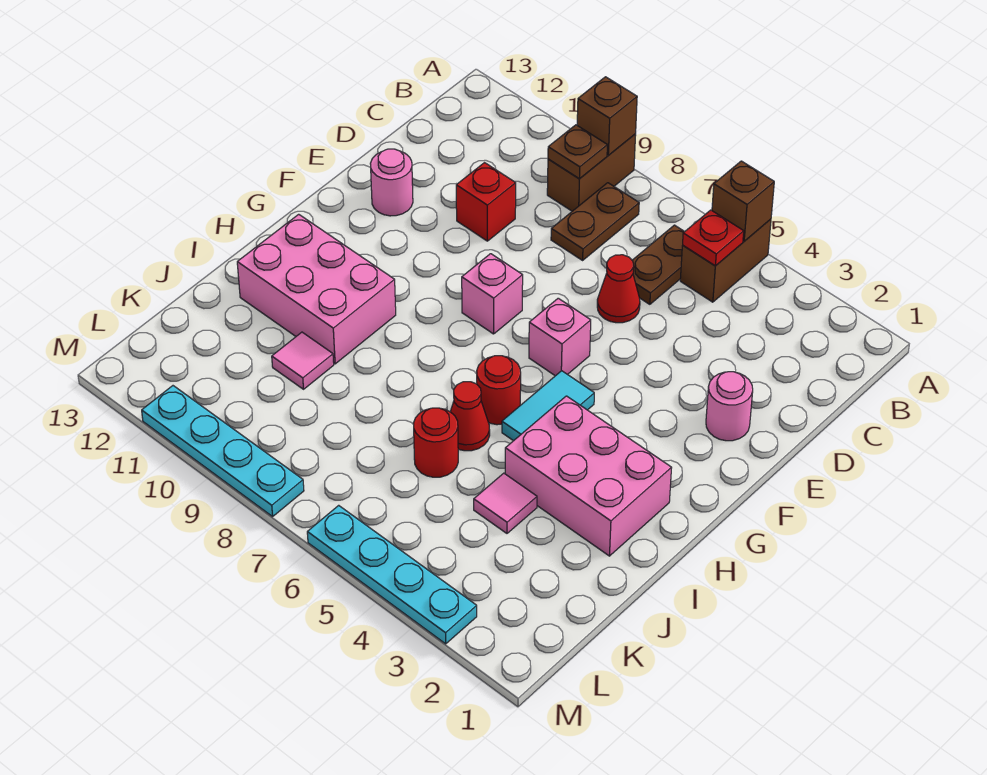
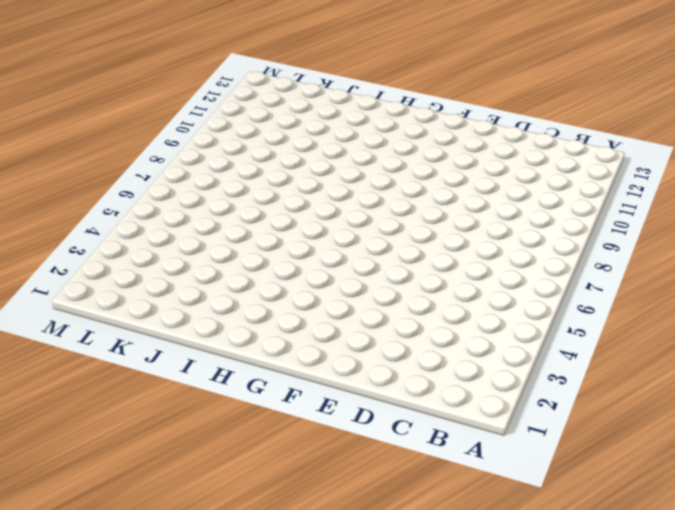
none -> brown 1x2 brick [680,219,771,302]
none -> brown 1x2 brick [547,134,636,211]
none -> brown 1x2 plate [632,225,684,304]

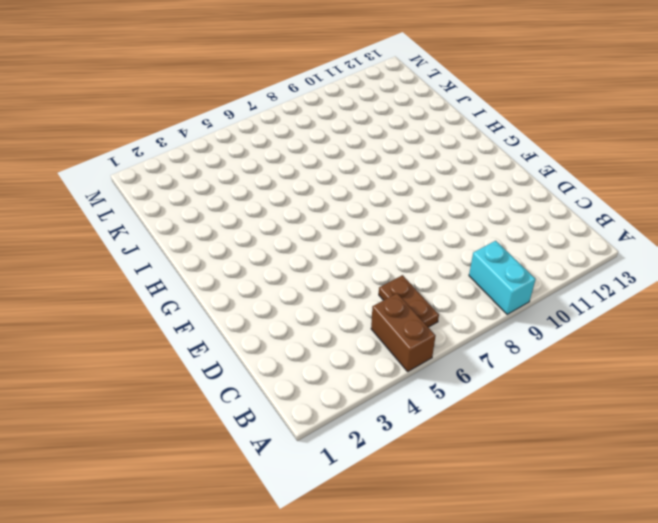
cyan 1x2 brick [469,241,536,315] -> brown 1x2 brick [547,134,636,211]
none -> brown 1x2 plate [551,183,639,260]
none -> red 1x1 cone [597,255,640,323]
none -> red 1x1 brick [456,163,516,241]

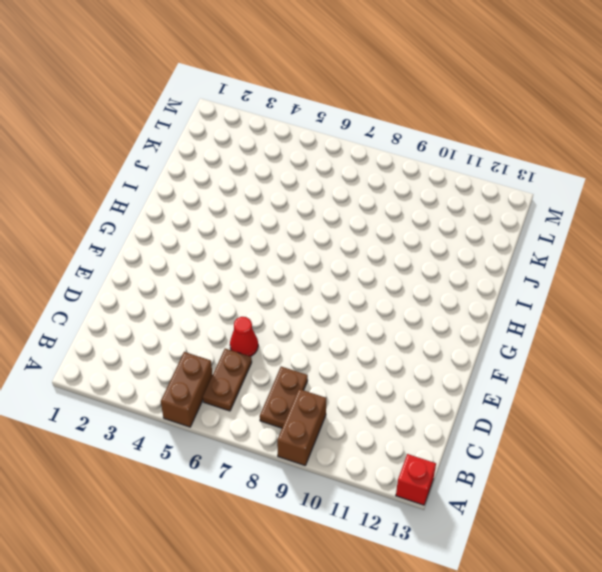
red 1x1 brick [396,454,436,505] -> red 1x1 brick moved to [456,163,516,241]
none -> pink 1x1 round brick [706,372,753,441]
none -> pink 1x1 round brick [370,149,413,216]
none -> pink 1x1 brick [529,298,591,376]

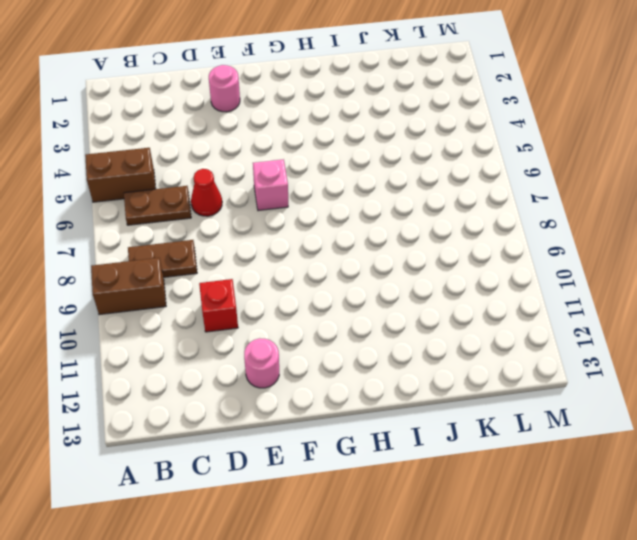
none -> pink 1x1 brick [462,254,523,334]
none -> cyan 1x2 tile [502,371,594,441]
none -> pink 2x3 brick [505,396,671,556]

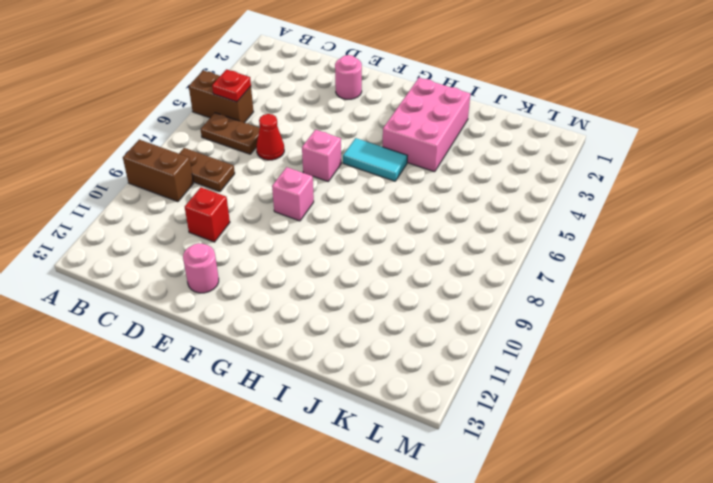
none -> red 1x1 round brick [476,356,521,425]
none -> pink 2x3 brick [237,214,396,364]
none -> red 1x1 cone [450,382,490,451]

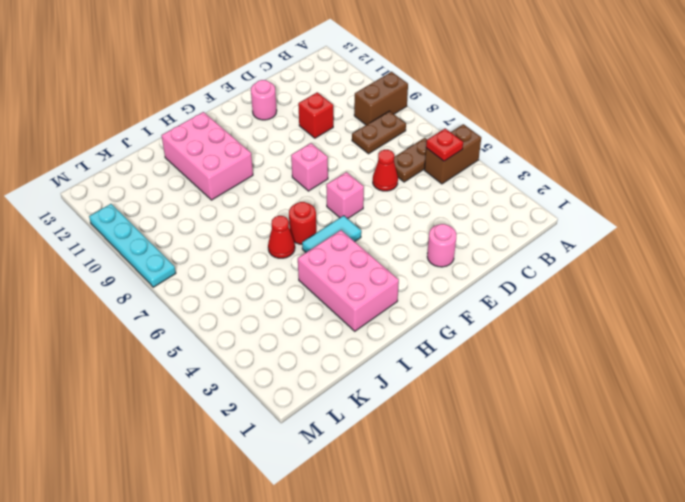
none -> pink 1x1 tile [474,473,537,533]
none -> red 1x1 round brick [413,408,458,477]
none -> pink 1x1 tile [272,332,334,389]

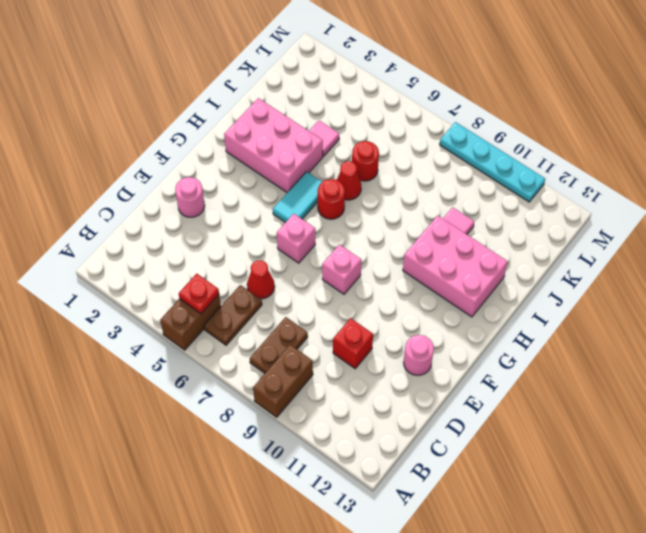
none -> cyan 1x4 plate [307,505,477,644]
none -> brown 1x1 brick [712,161,774,241]
none -> brown 1x1 brick [577,77,637,155]

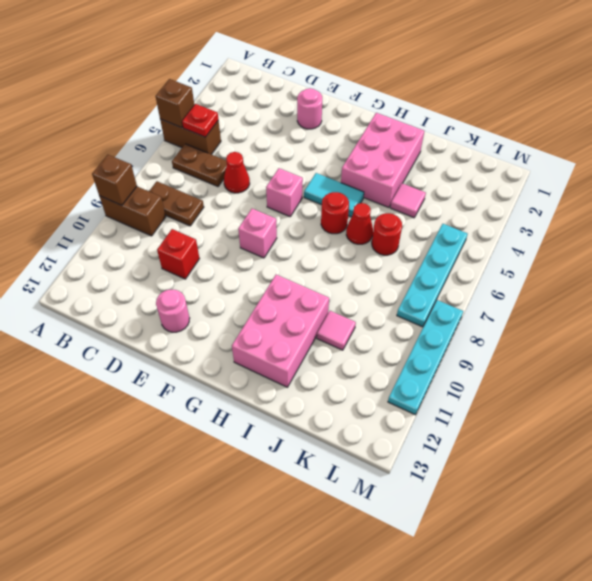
cyan 1x4 plate [397,224,467,327] -> cyan 1x4 plate moved to [307,505,477,644]
none -> brown 1x1 plate [548,125,607,179]

